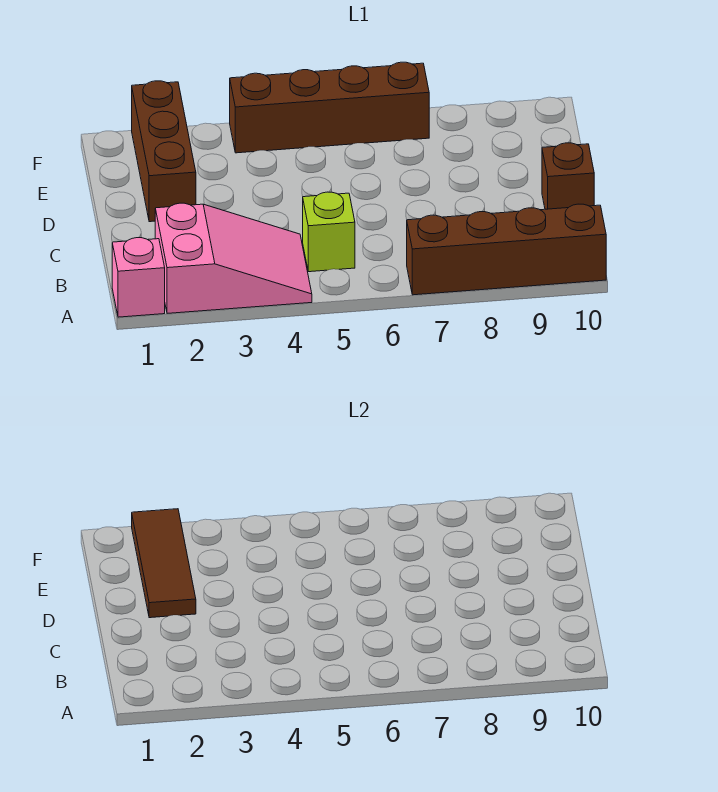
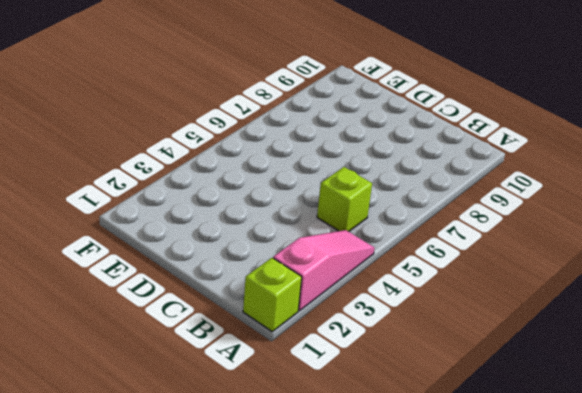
lime 1x1 brick [243,258,302,332] -> pink 1x1 brick [112,238,165,317]
pink 1x3 slope [273,230,374,311] -> pink 2x3 slope [155,203,312,313]
none -> brown 1x4 brick [407,204,606,295]
none -> brown 1x1 brick [542,143,594,209]

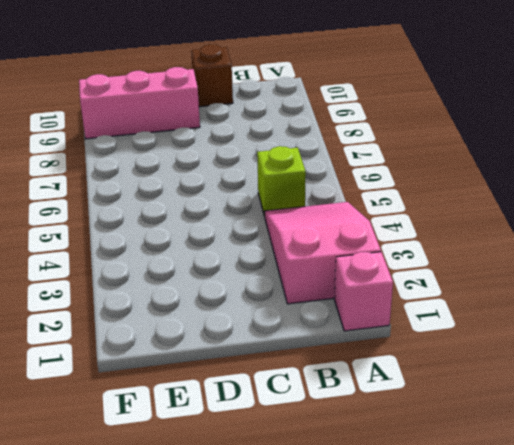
pink 1x3 brick [79,67,200,139] -> none
none -> brown 1x4 brick [407,204,606,295]
none -> brown 1x3 brick [132,81,196,222]

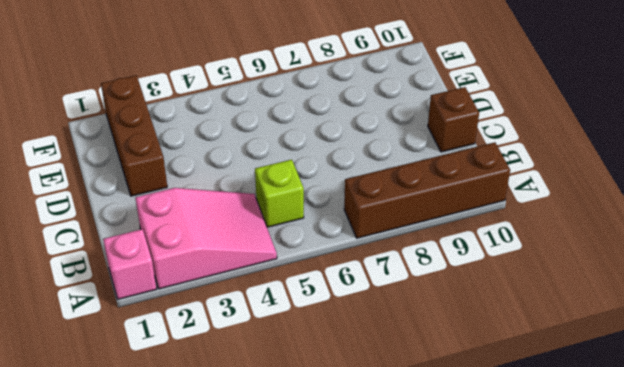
none -> brown 1x4 brick [230,62,429,153]
none -> brown 1x3 tile [132,509,196,618]

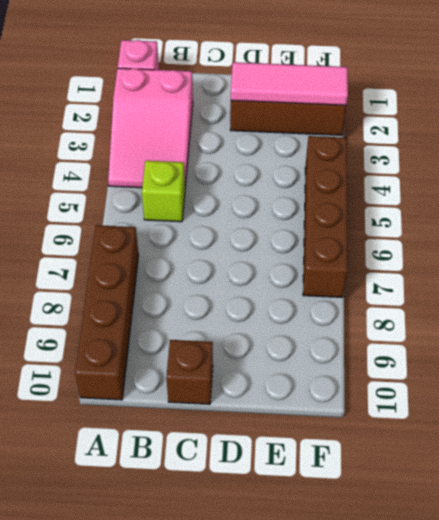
pink 1x3 tile [231,62,348,105] -> brown 1x3 tile [132,509,196,618]

